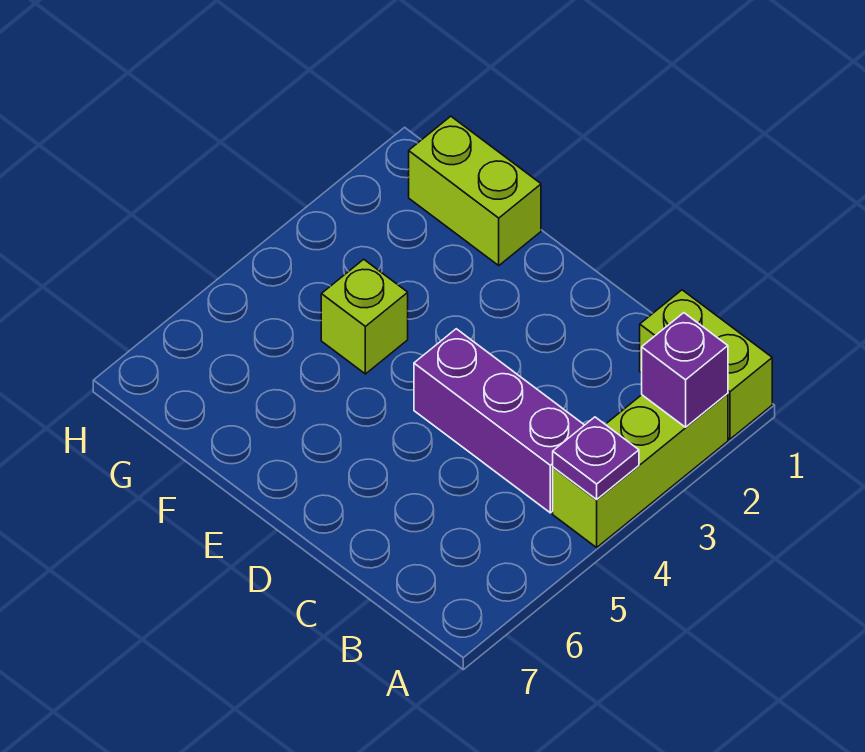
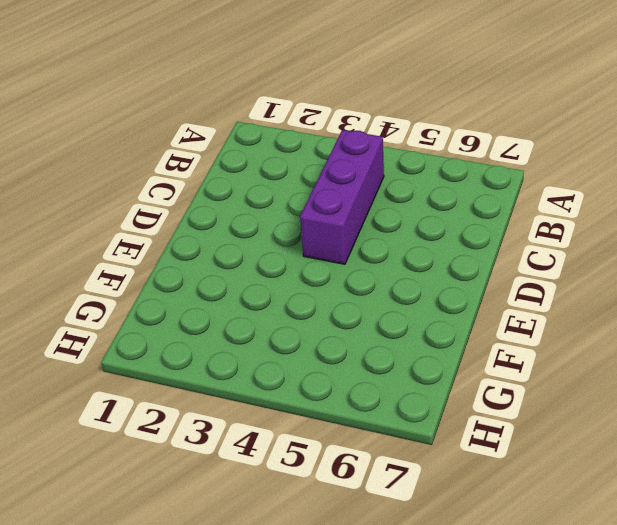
none -> lime 1x2 brick [640,290,772,439]
none -> lime 1x3 brick [553,393,728,547]

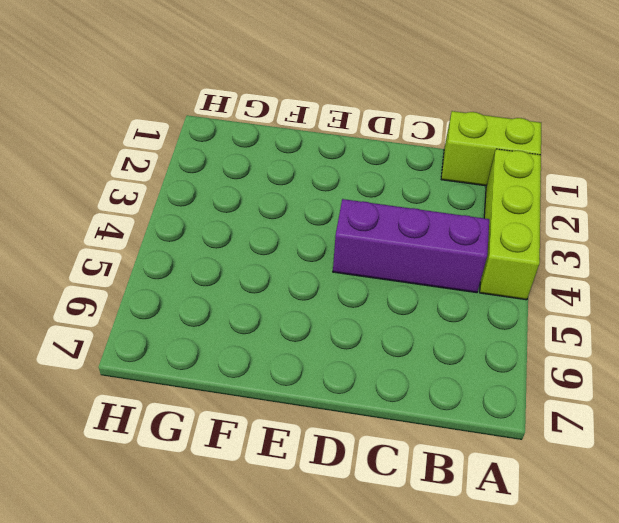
none -> lime 1x2 brick [409,116,541,265]
none -> lime 1x1 brick [321,259,408,374]

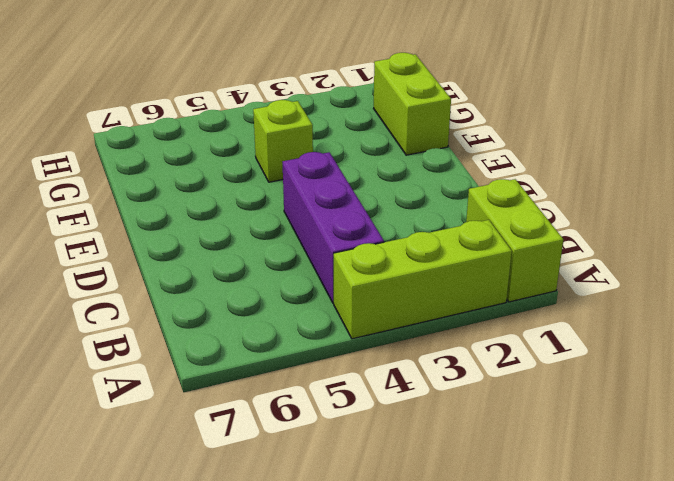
none -> purple 1x1 brick [642,313,728,427]
none -> purple 1x1 plate [553,417,639,499]

